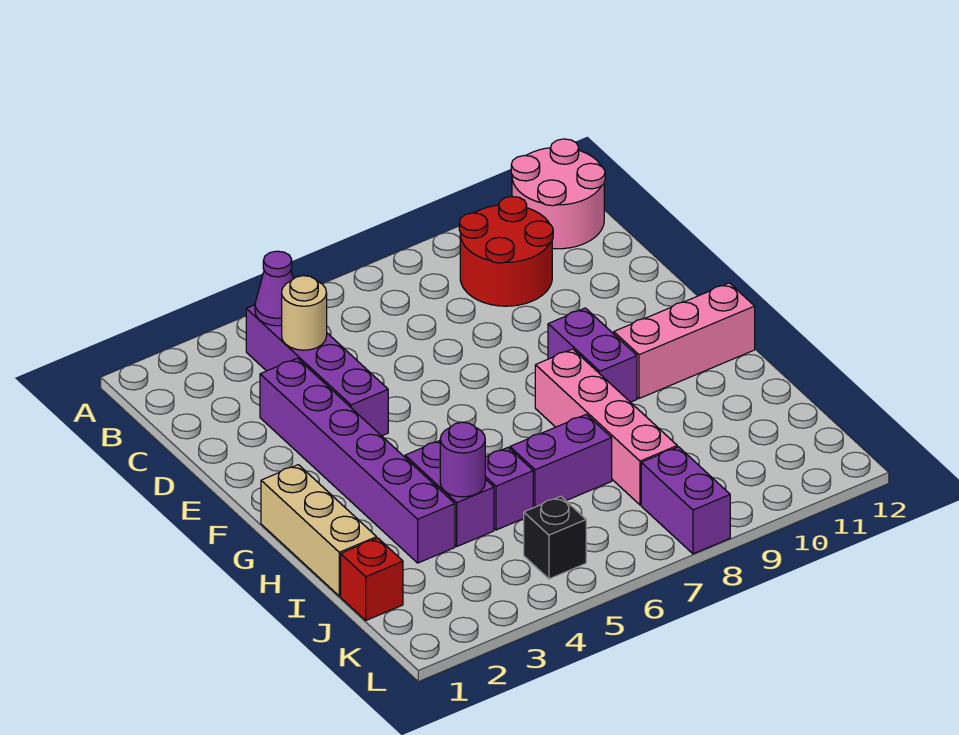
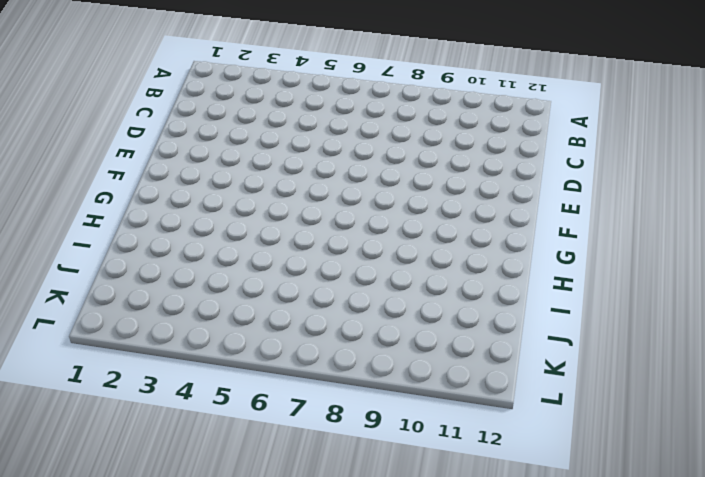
none -> pink 2x2 round brick [511,139,605,249]
none -> purple 1x4 brick [246,305,388,436]
none -> red 2x2 round brick [459,196,553,306]

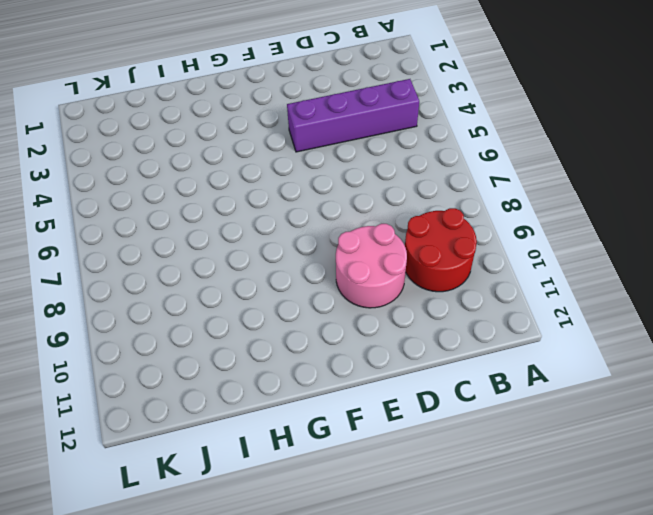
pink 2x2 round brick [336,224,407,308] -> pink 2x2 round brick moved to [511,139,605,249]
none -> purple 1x6 brick [260,358,455,563]
none -> purple 1x2 brick [548,308,637,402]
none -> tan 1x3 brick [261,465,377,596]

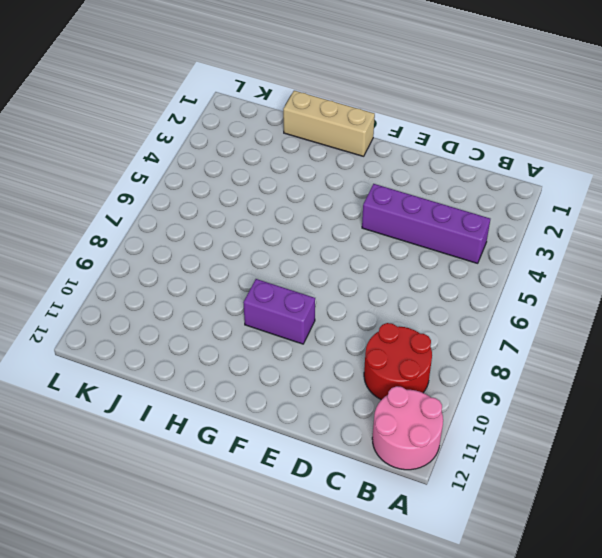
none -> purple 1x6 brick [260,358,455,563]
none -> pink 1x4 brick [535,349,677,505]
none -> pink 1x3 brick [614,283,755,399]

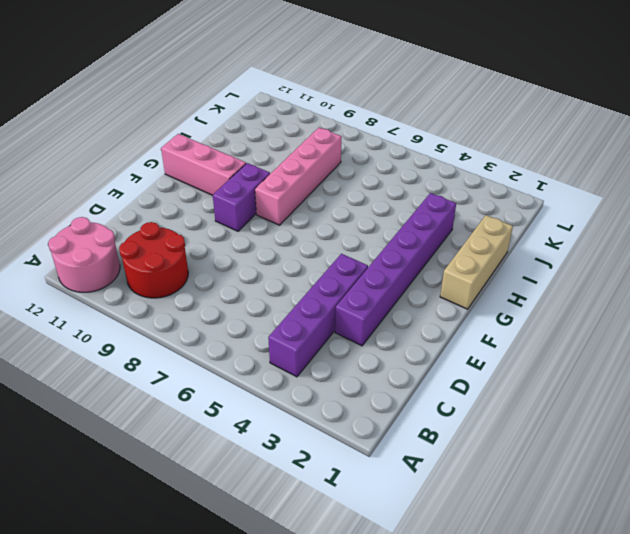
none -> purple 1x2 brick [405,441,494,546]
none -> purple 1x1 brick [485,448,533,530]
none -> purple 1x2 brick [510,414,612,508]

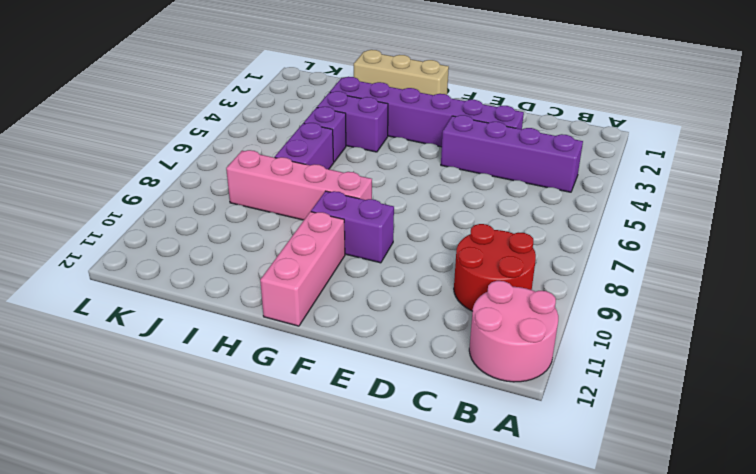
none -> red 1x1 brick [341,538,403,620]
none -> black 1x1 brick [524,496,586,579]
none -> purple 1x2 brick [641,447,730,554]

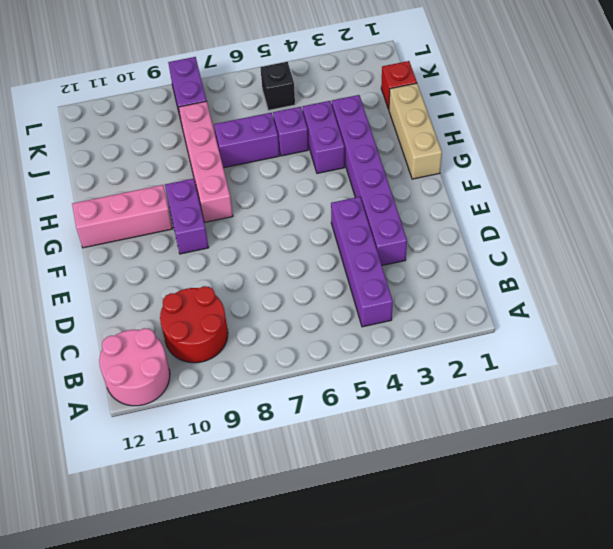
none -> purple 1x1 cone [255,251,293,326]
none -> tan 1x1 round brick [282,276,327,350]
none -> purple 1x1 round brick [440,422,485,497]

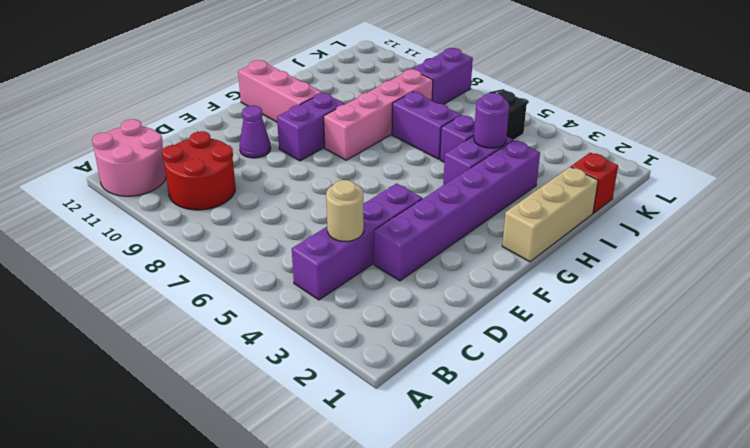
purple 1x1 cone [239,106,271,158] -> purple 1x1 cone moved to [255,251,293,326]

